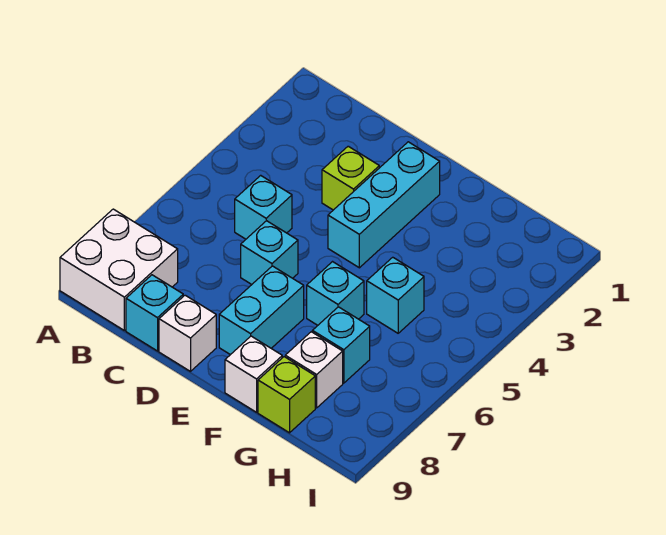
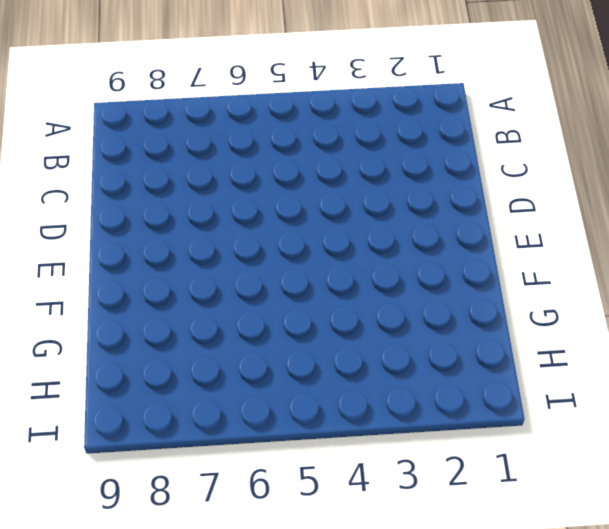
none -> white 2x2 brick [60,209,178,330]
none -> cyan 1x1 brick [235,175,292,239]
none -> cyan 1x1 brick [126,275,183,351]

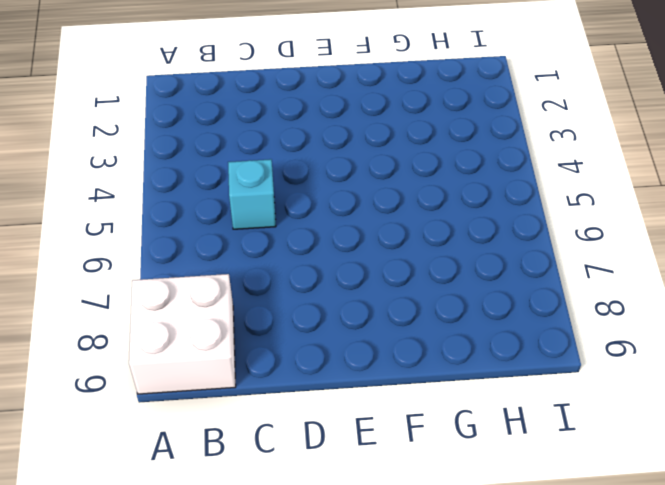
none -> cyan 1x1 brick [126,275,183,351]
none -> lime 1x1 brick [322,146,379,210]
none -> cyan 1x1 brick [241,221,298,284]

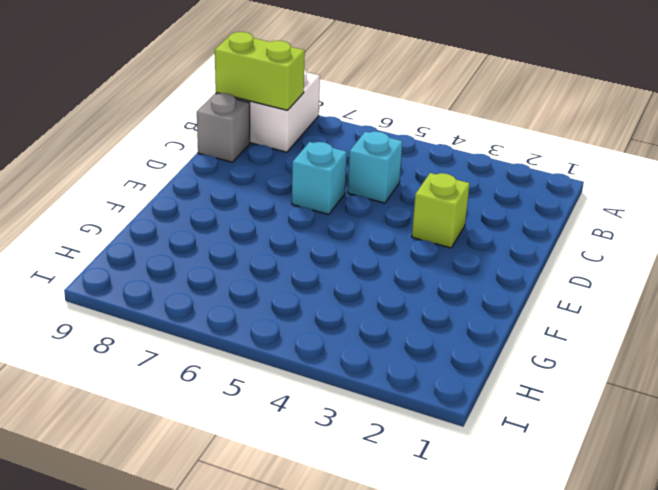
lime 1x2 brick [215,32,305,110] -> none
grey 1x1 brick [197,93,250,162] -> cyan 1x1 brick [126,275,183,351]
none -> white 1x1 brick [159,295,216,371]
none -> cyan 1x3 brick [328,142,440,268]
none -> cyan 1x2 brick [219,266,304,355]

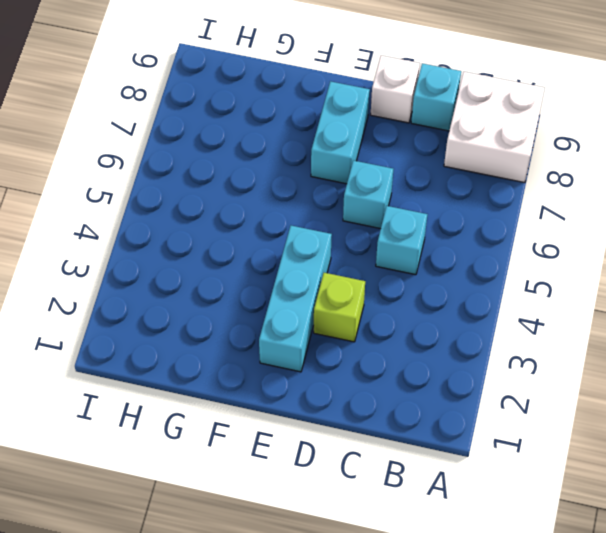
none -> cyan 1x1 brick [307,262,364,325]
none -> white 1x1 brick [225,336,282,412]
none -> cyan 1x1 brick [367,257,424,333]

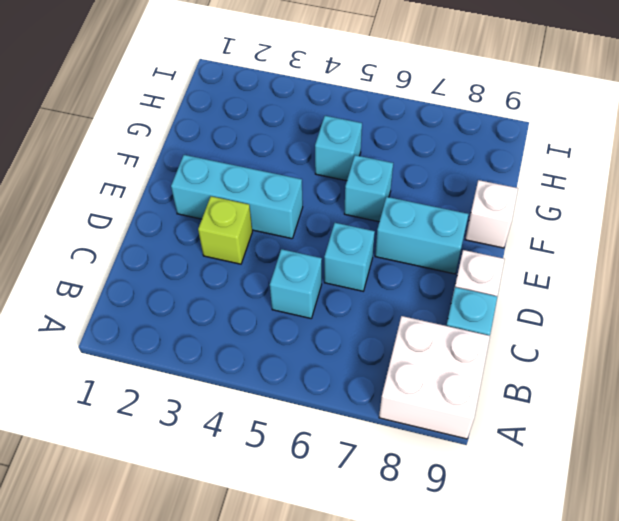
none -> cyan 1x1 brick [312,307,370,383]
none -> white 1x1 brick [285,332,343,408]
none -> lime 1x1 brick [258,357,315,433]

